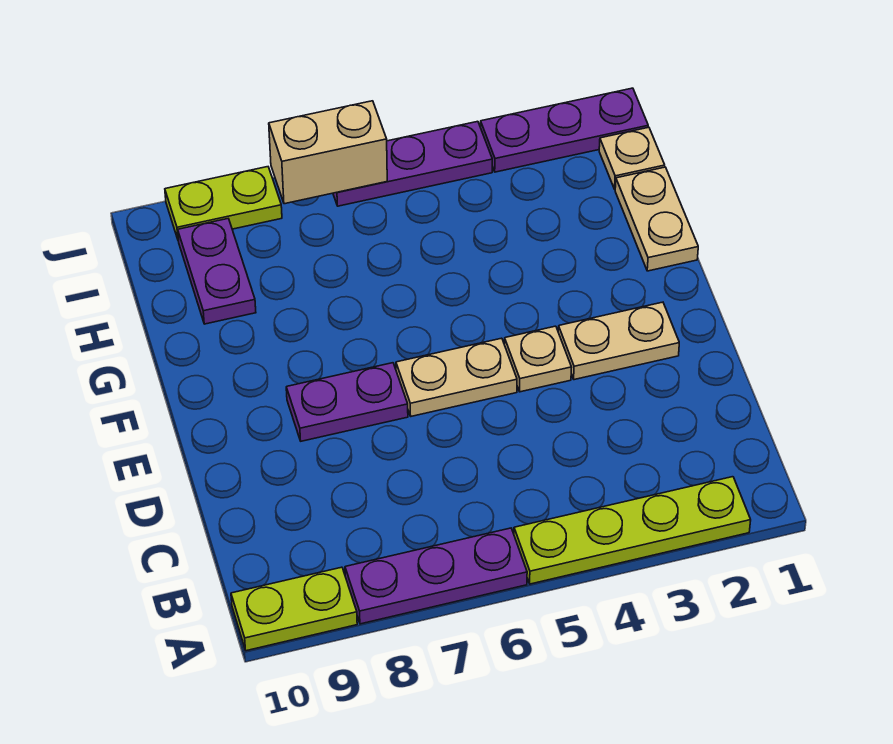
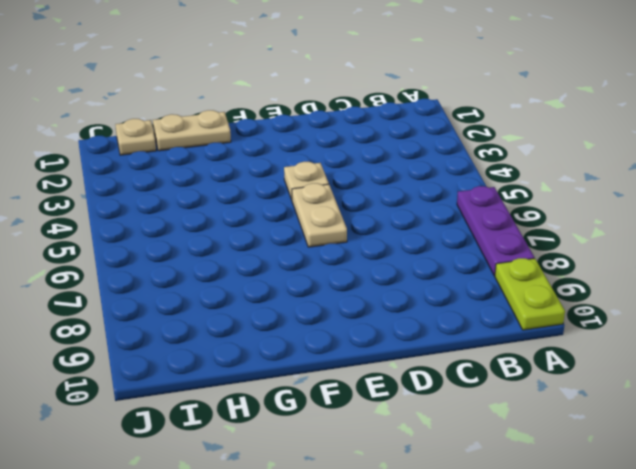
none -> lime 1x4 plate [514,477,751,584]
none -> tan 1x2 plate [558,302,679,380]
none -> purple 1x2 plate [286,363,408,441]

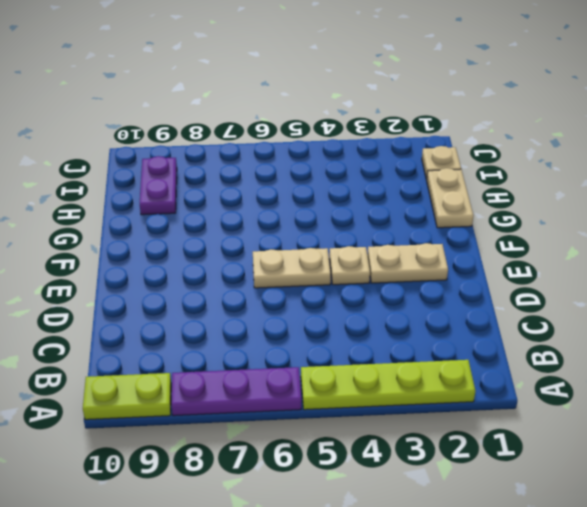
none -> purple 1x2 plate [286,363,408,441]
none -> purple 1x3 plate [481,88,648,172]
none -> purple 1x3 plate [333,121,492,206]

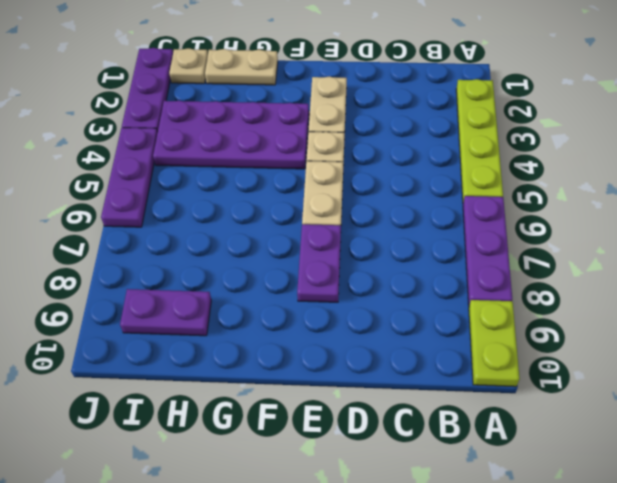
purple 2x4 plate [153,101,309,169] -> none
none -> lime 1x2 plate [165,167,282,241]
none -> tan 1x2 brick [269,101,387,204]

